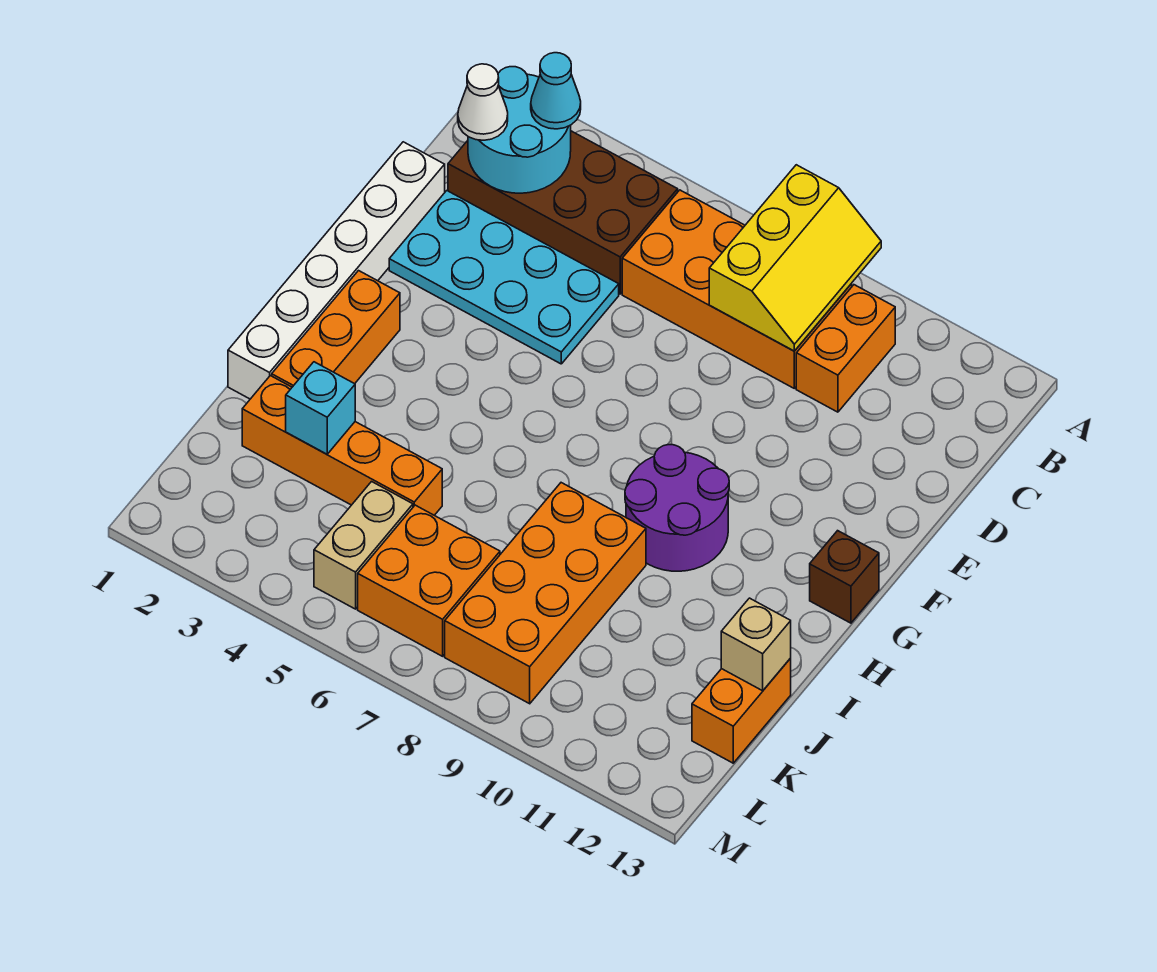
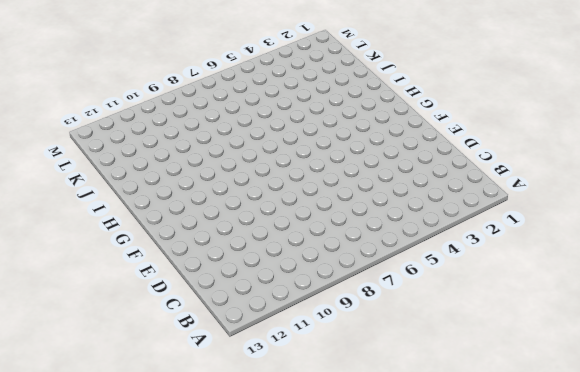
none -> brown 2x4 brick [448,131,678,294]
none -> orange 2x4 brick [622,190,852,388]
none -> orange 1x2 brick [796,285,895,412]

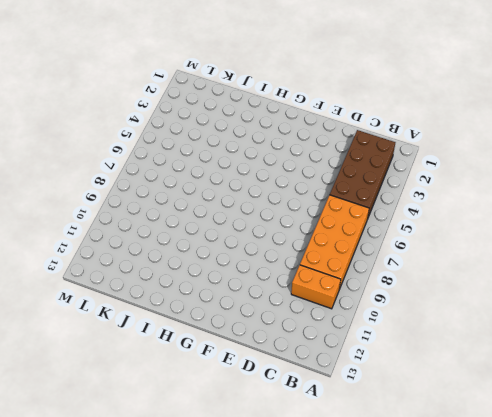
none -> white 1x6 brick [228,142,445,399]
none -> cyan 2x4 plate [389,191,619,364]
none -> orange 1x3 brick [272,271,400,387]

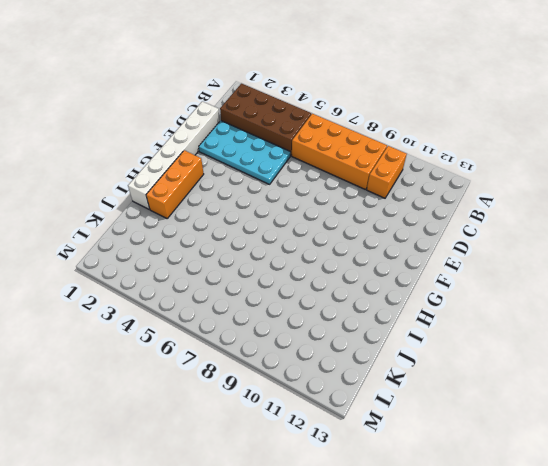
none -> purple 2x2 round brick [625,445,729,571]
none -> brown 1x1 brick [810,531,879,623]
none -> orange 2x4 brick [445,483,646,704]

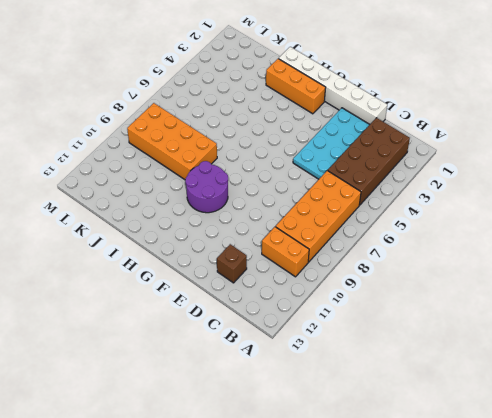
brown 1x1 brick [217,244,247,283] -> brown 1x1 brick moved to [810,531,879,623]
none -> orange 1x4 brick [242,376,442,515]
none -> orange 1x2 brick [692,658,791,763]
none -> tan 1x2 brick [314,482,413,609]

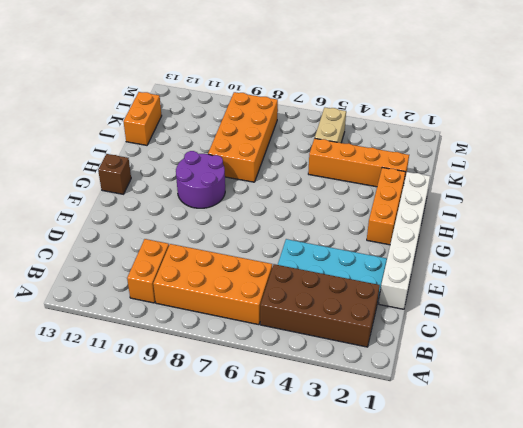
none -> orange 2x2 brick [358,505,500,656]
none -> yellow 2x3 slope [709,165,881,351]
none -> cyan 2x2 round brick [468,67,571,193]

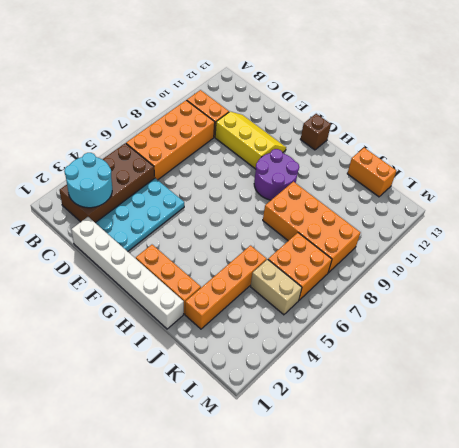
yellow 2x3 slope [215,112,286,169] -> yellow 2x3 slope moved to [709,165,881,351]
none -> cyan 1x1 brick [286,362,355,454]
none -> tan 1x1 brick [721,598,791,691]
none -> cyan 1x1 cone [531,53,581,129]

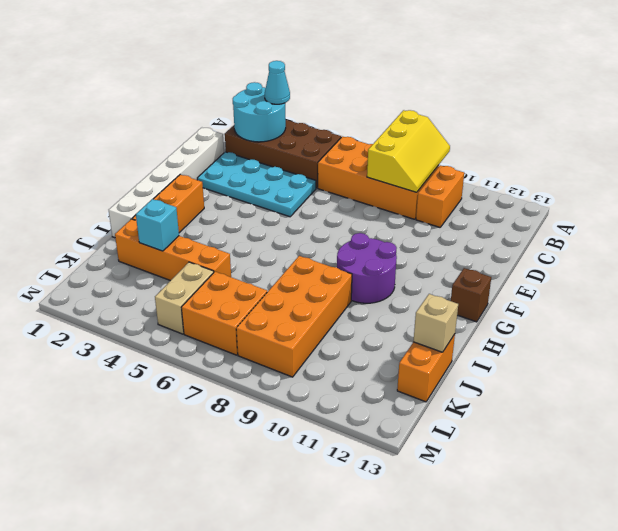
none -> white 1x1 cone [458,64,508,140]

